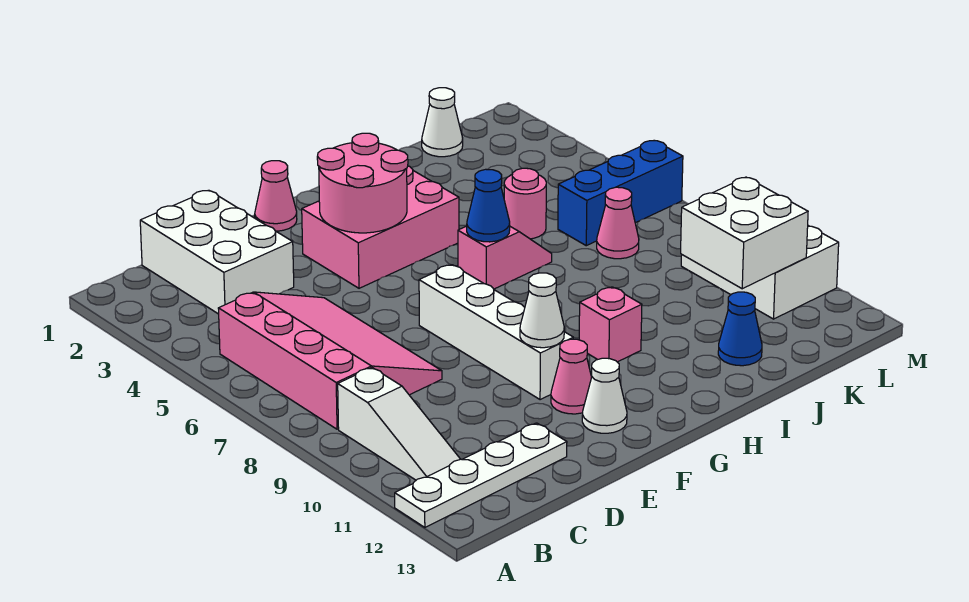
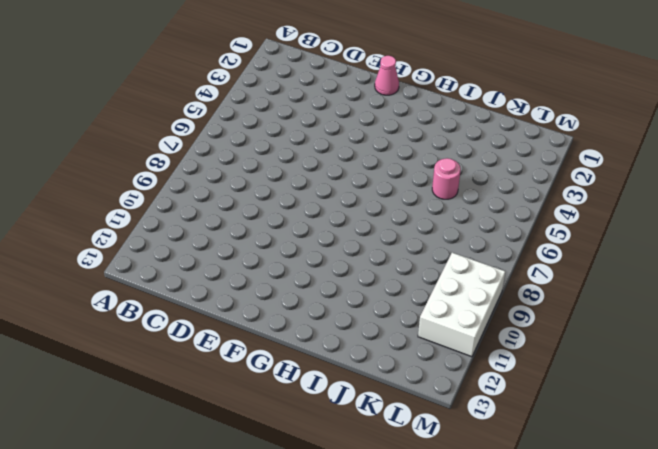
none -> white 1x4 plate [395,423,567,527]
none -> pink 3x4 slope [218,292,442,429]
none -> white 1x3 slope [338,368,460,480]

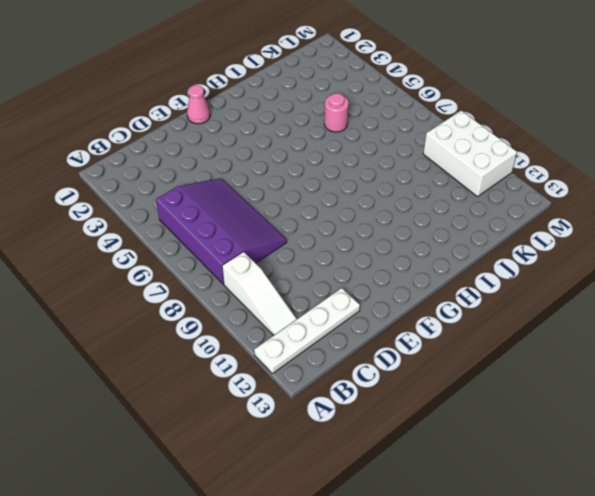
purple 3x4 slope [156,178,287,284] -> pink 3x4 slope [218,292,442,429]
none -> white 2x3 brick [140,190,294,314]
none -> pink 2x3 brick [302,166,459,288]
none -> white 1x4 brick [419,265,573,400]

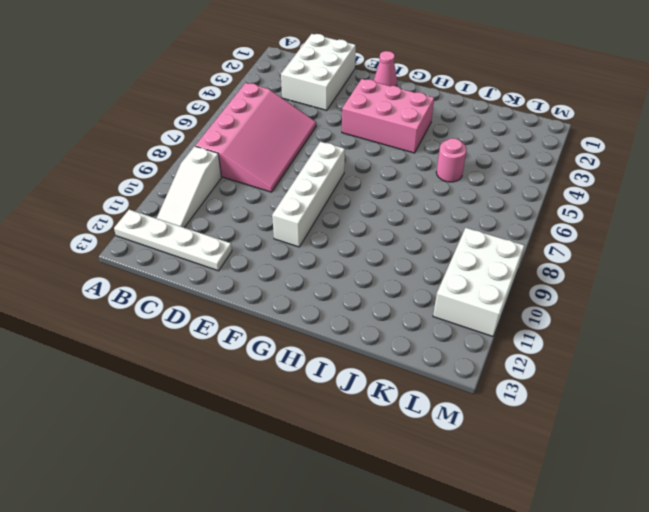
none -> pink 1x1 cone [551,339,592,414]
none -> white 1x1 cone [582,358,627,433]
none -> pink 1x2 slope [458,226,552,289]

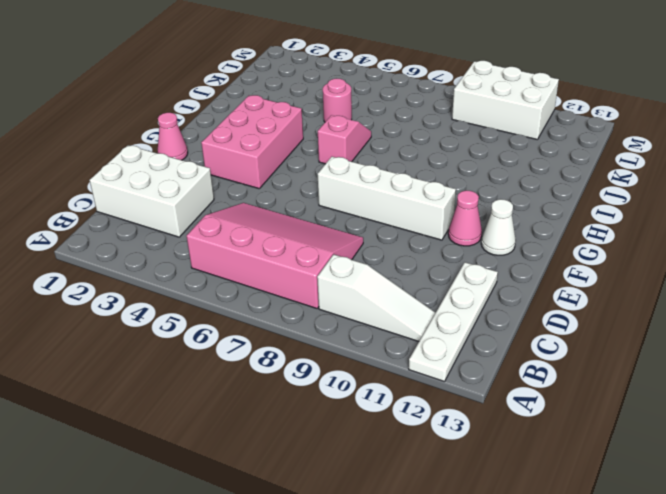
none -> pink 1x1 brick [579,287,642,362]
none -> blue 1x1 cone [718,292,762,366]
none -> white 1x1 cone [422,88,463,157]

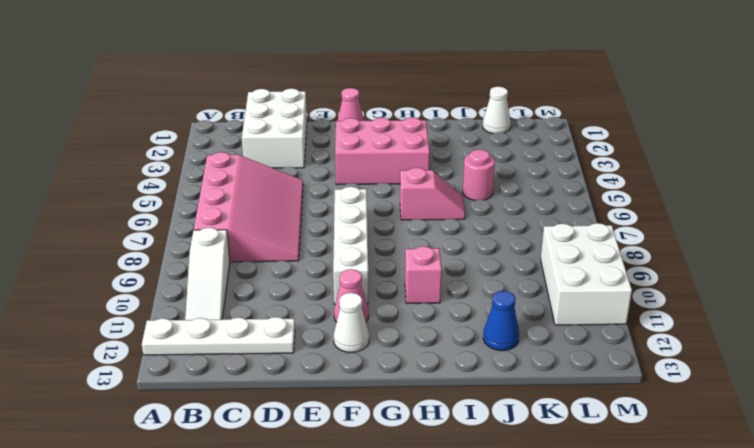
none -> blue 1x3 brick [558,141,683,246]
none -> pink 1x1 cone [597,187,639,259]
none -> pink 2x2 round brick [317,133,408,233]

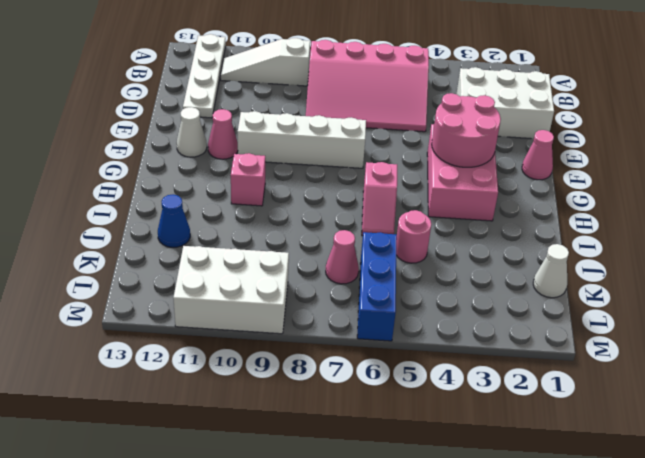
none -> white 1x1 cone [520,273,564,348]
none -> blue 1x1 cone [467,169,510,242]
none -> white 2x2 brick [681,177,808,289]

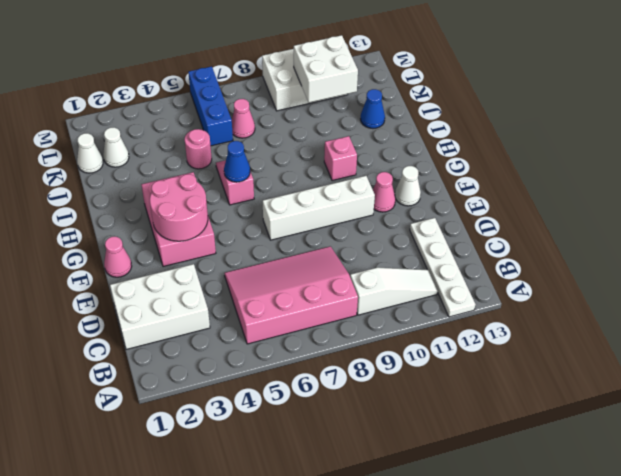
white 1x1 cone [103,127,129,167] -> white 1x1 cone moved to [520,273,564,348]

